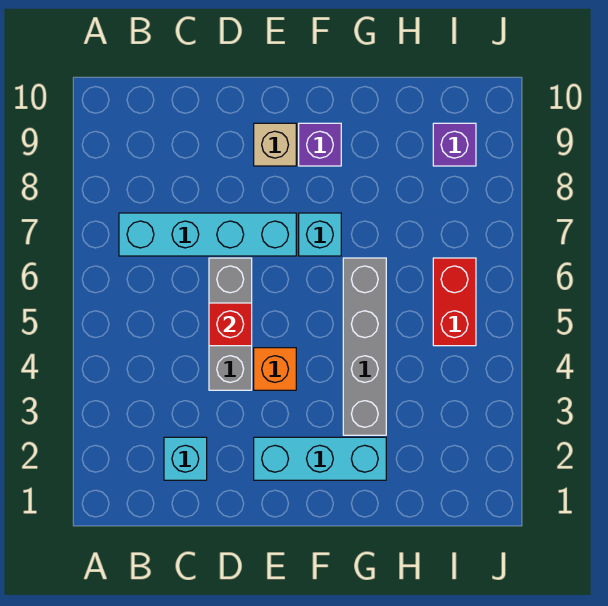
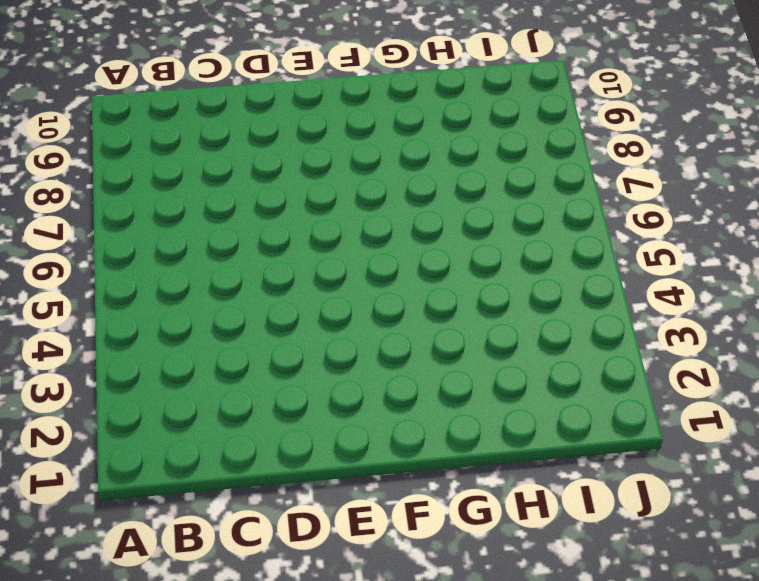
none -> cyan 1x4 brick [119,213,296,256]
none -> cyan 1x1 brick [164,437,207,480]
none -> grey 1x3 brick [209,258,252,390]

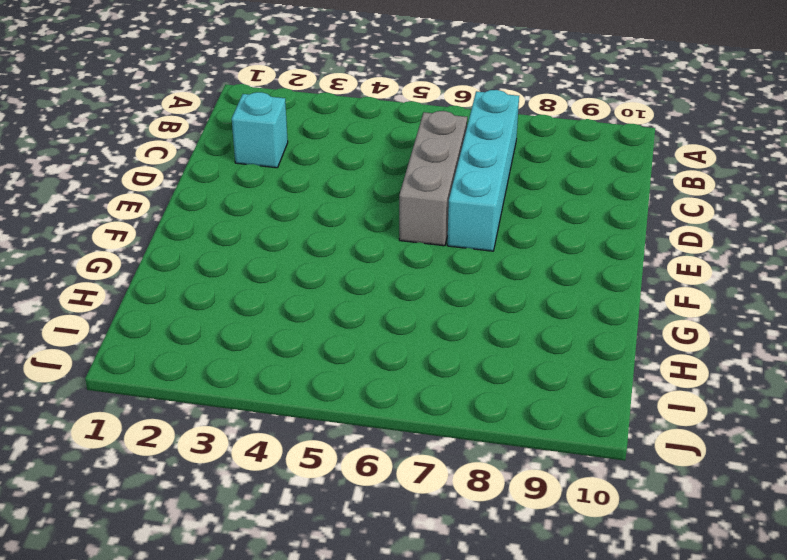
grey 1x3 brick [399,111,467,246] -> grey 1x3 brick turned to [209,258,252,390]
none -> cyan 1x3 brick [254,437,386,480]
none -> orange 1x1 brick [254,348,296,390]
none -> tan 1x1 brick [254,123,296,166]

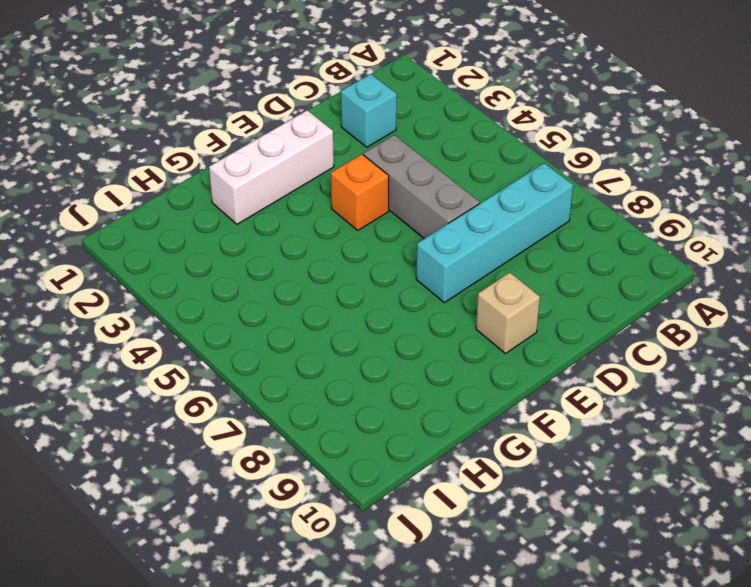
white 1x3 brick [209,110,334,224] -> cyan 1x3 brick [254,437,386,480]
none -> cyan 1x1 brick [299,213,341,256]
none -> purple 1x1 brick [299,123,341,166]
none -> grey 1x4 brick [343,258,386,435]

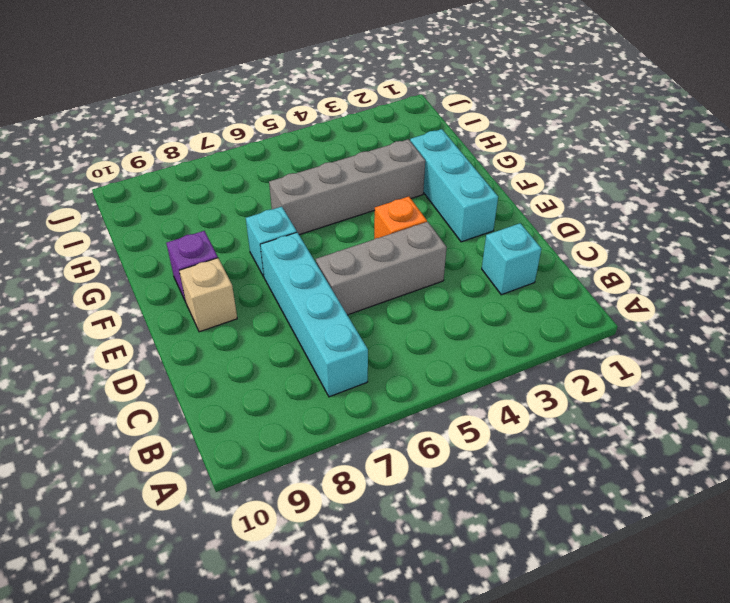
none -> red 1x2 brick [433,258,476,346]
none -> purple 1x1 brick [433,123,476,166]
none -> red 1x1 brick [209,303,252,346]

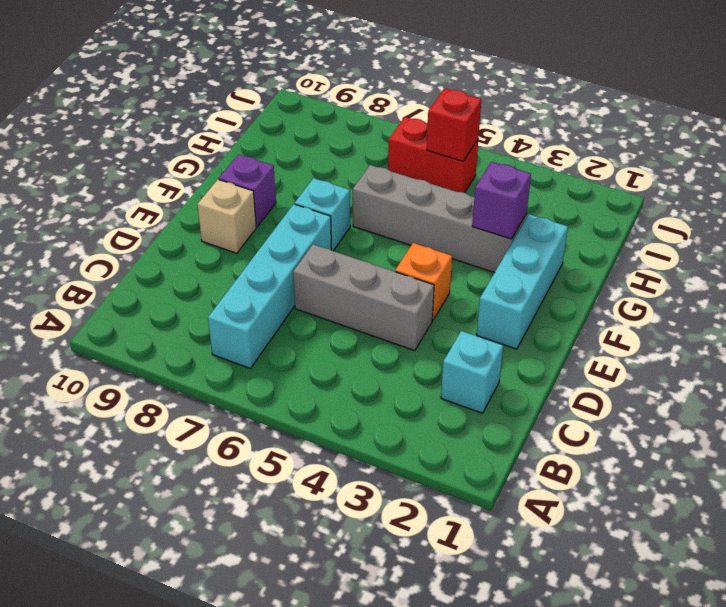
purple 1x1 brick [472,162,531,239] -> purple 1x1 brick moved to [433,123,476,166]
red 1x1 brick [427,88,481,161] -> red 1x1 brick moved to [209,303,252,346]

